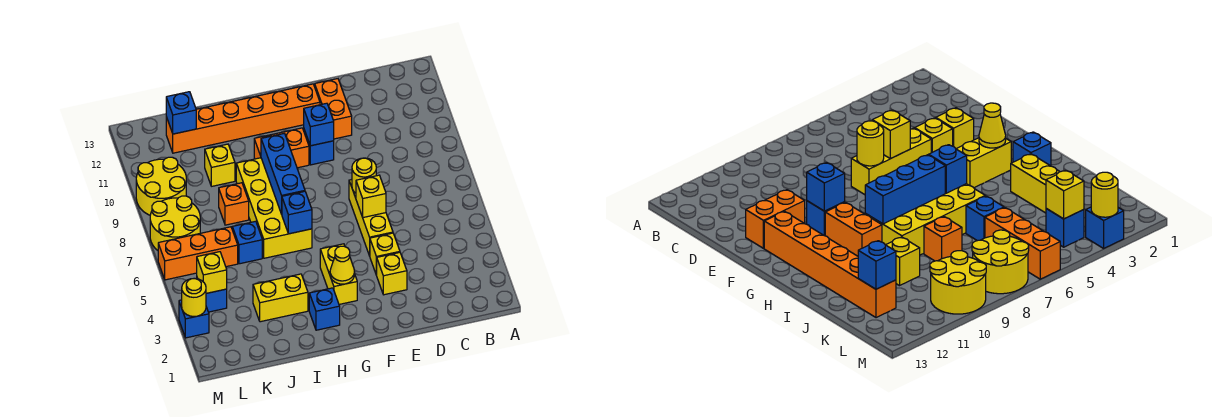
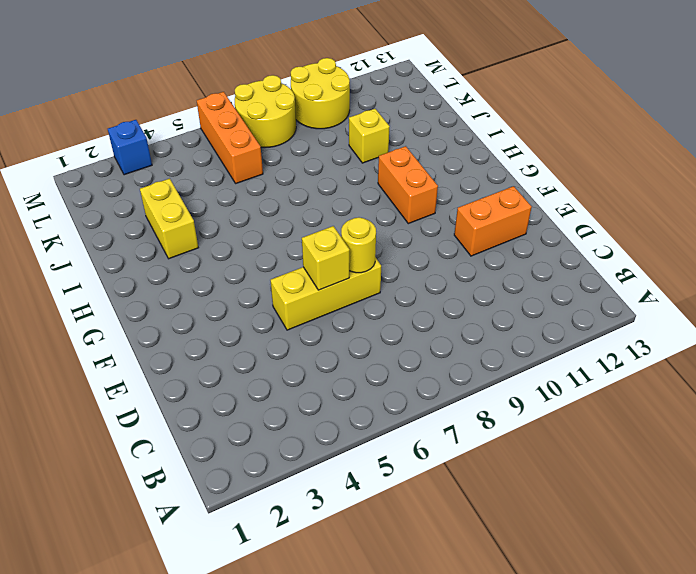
none -> yellow 1x1 brick [377,252,407,295]
none -> yellow 1x1 brick [370,233,400,275]
none -> blue 1x1 brick [304,130,334,165]

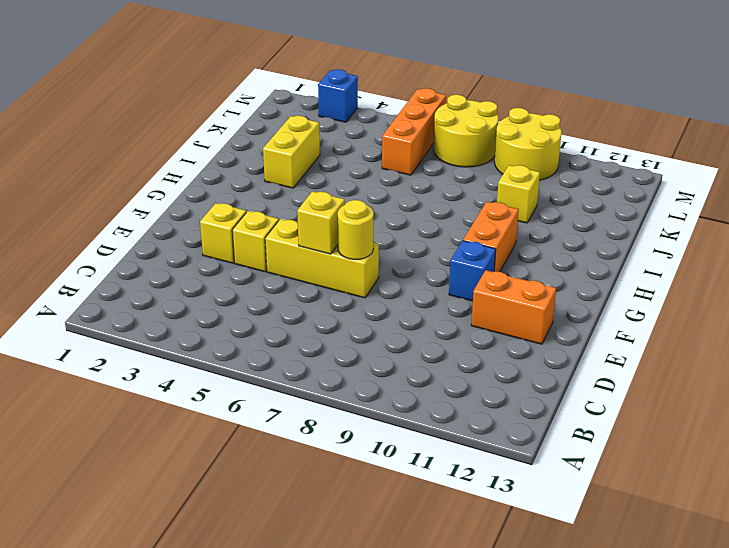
none -> orange 1x6 brick [166,84,320,153]
none -> yellow 1x2 brick [320,244,357,304]
none -> blue 1x1 brick [309,288,340,330]

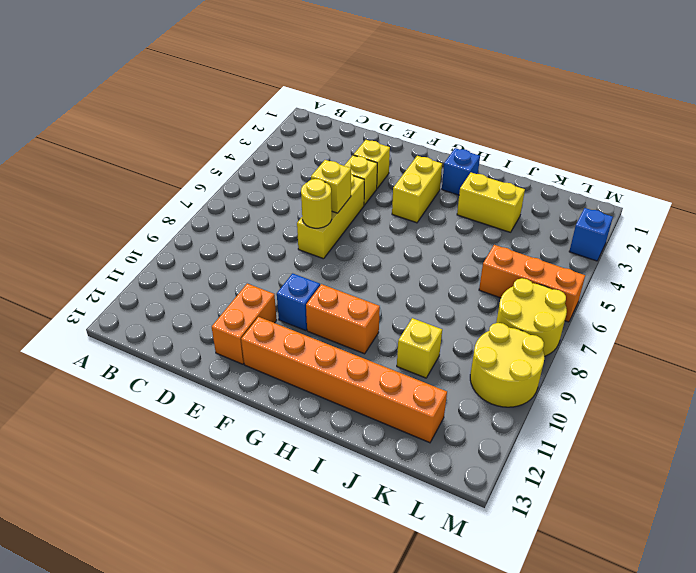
none -> yellow 2x4 brick [236,158,312,258]
none -> blue 1x1 brick [232,221,262,264]
none -> orange 1x1 brick [219,183,249,225]

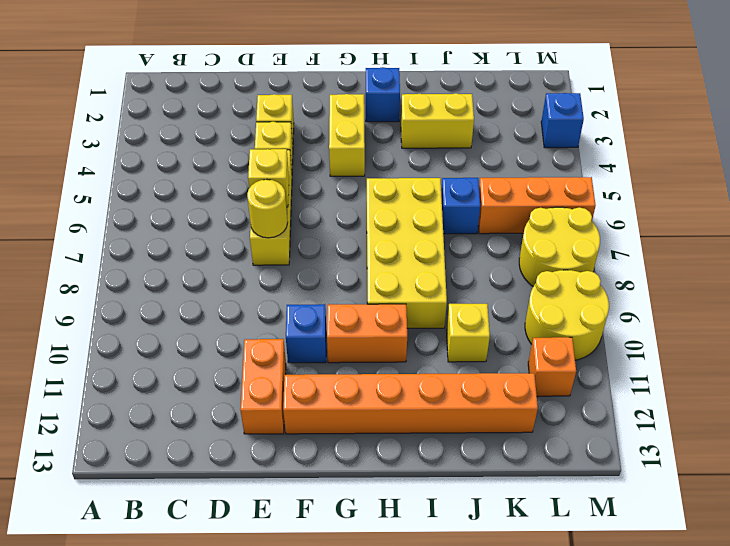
orange 1x1 brick [528,337,576,396] -> orange 1x1 brick moved to [219,183,249,225]
none -> blue 1x1 brick [197,278,227,312]
none -> blue 1x1 brick [304,103,334,146]
none -> yellow 1x1 cone [330,246,355,284]

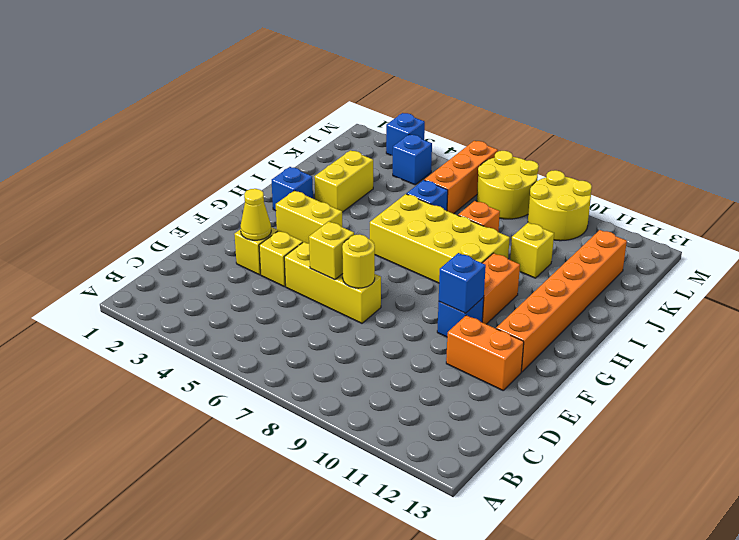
yellow 1x1 cone [240,189,271,240] -> yellow 1x1 cone moved to [330,246,355,284]
none -> blue 1x1 brick [282,191,312,234]
none -> blue 1x3 brick [261,133,305,214]
none -> blue 1x1 brick [166,92,196,134]

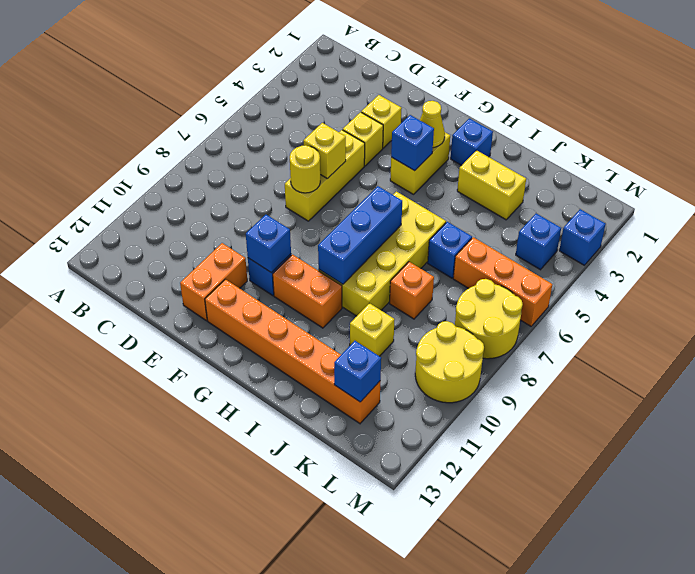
blue 1x1 brick [391,115,434,171] -> blue 1x1 brick moved to [282,191,312,234]
none -> yellow 1x1 brick [197,252,227,293]
none -> yellow 1x1 round brick [182,278,206,317]

